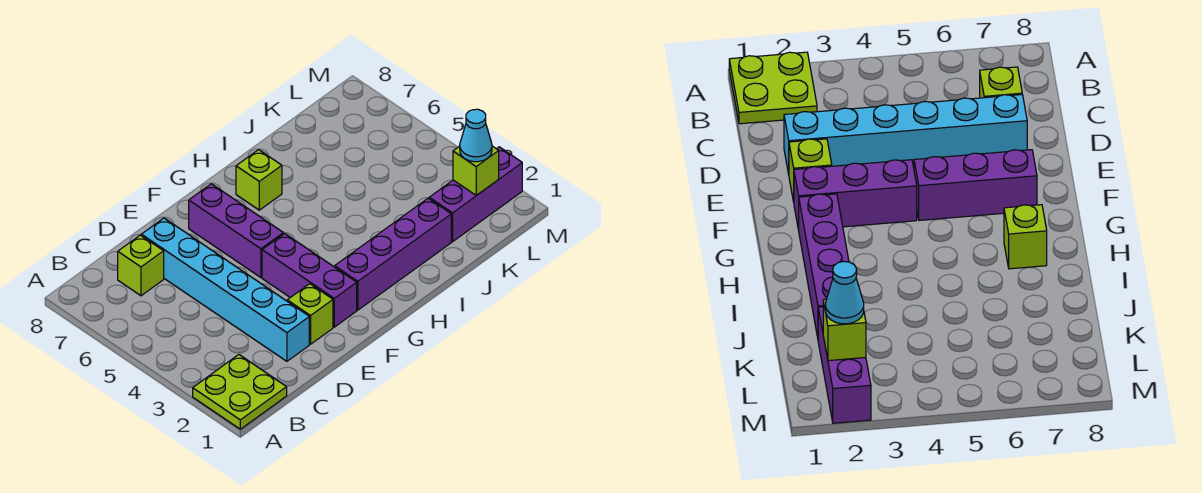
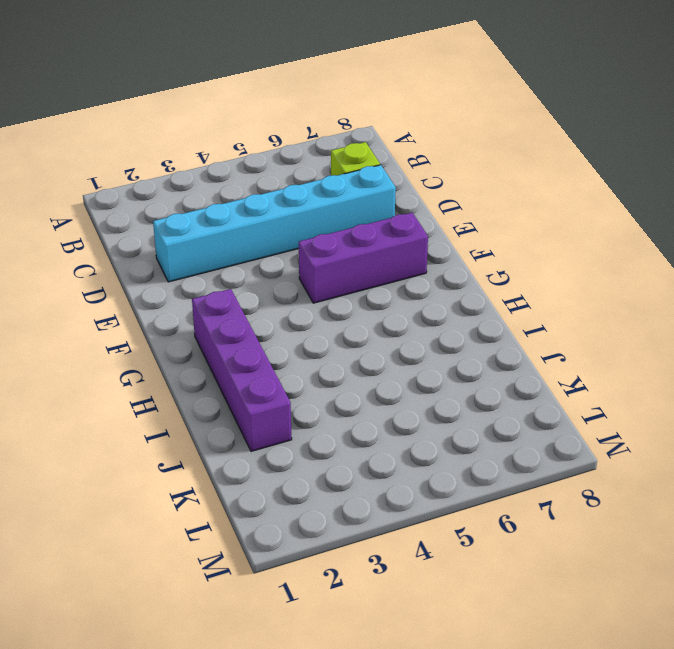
none -> lime 2x2 plate [193,355,287,429]
none -> lime 1x1 brick [287,284,333,344]

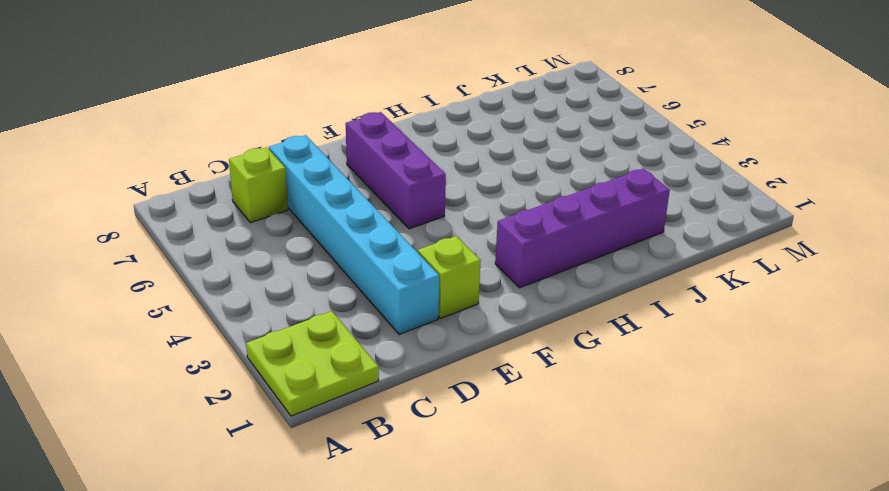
none -> purple 1x3 brick [262,234,357,327]
none -> lime 1x1 brick [236,150,282,210]

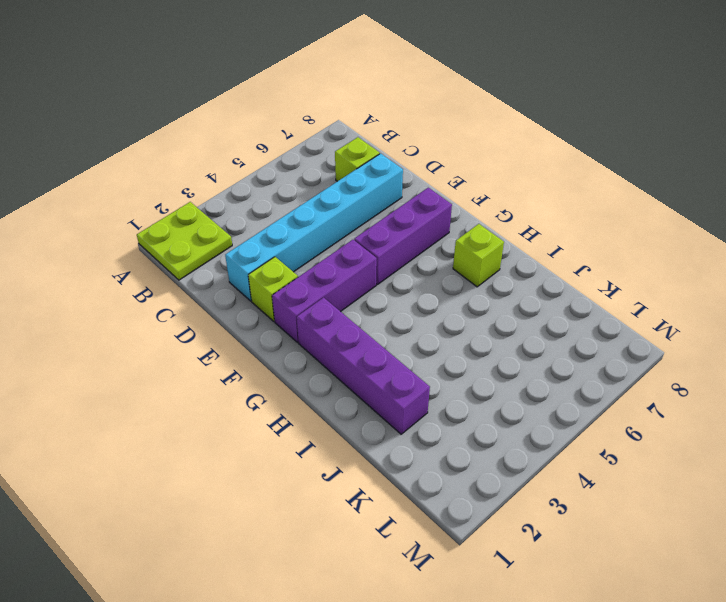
none -> purple 1x3 brick [429,147,522,242]
none -> lime 1x1 brick [453,146,499,195]

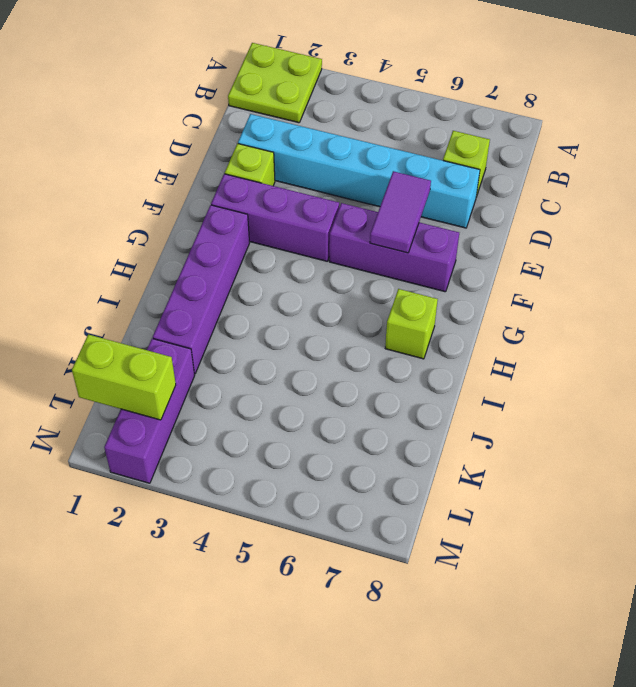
purple 1x2 tile [370,171,431,253] -> none
lime 1x2 brick [72,334,176,420] -> lime 1x1 brick [453,146,499,195]
none -> cyan 1x1 cone [460,109,492,162]

